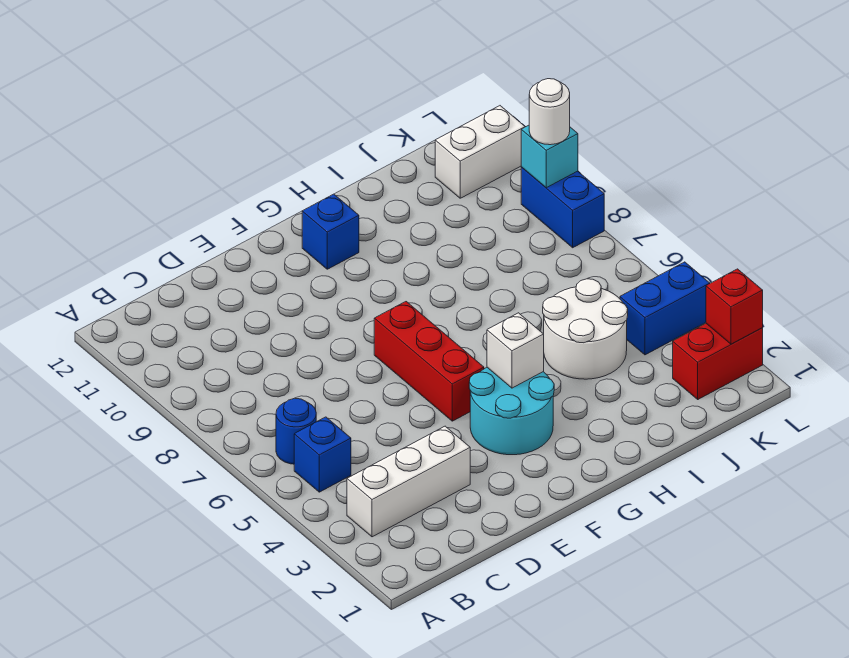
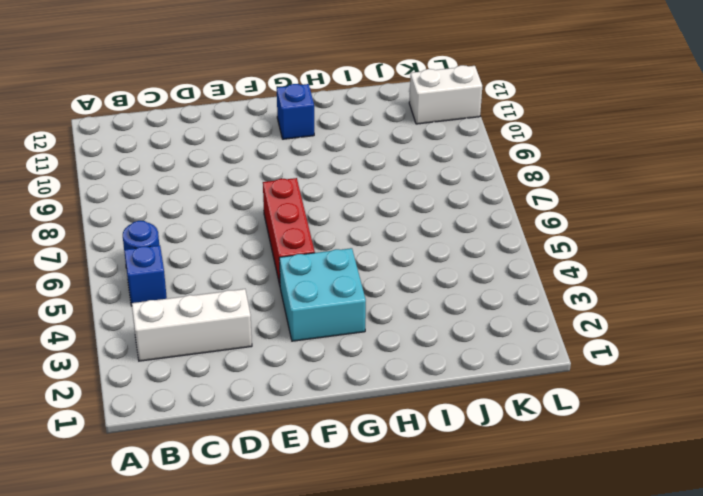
cyan 2x2 brick [279,248,366,341] -> cyan 2x2 round brick [469,368,554,455]
none -> white 2x2 round brick [543,279,628,379]
none -> red 1x2 brick [673,324,763,399]
none -> blue 1x2 brick [620,262,710,355]

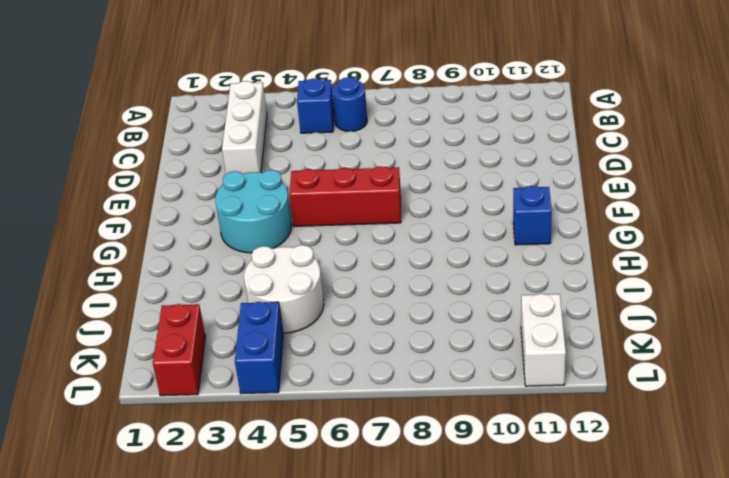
none -> blue 1x2 brick [521,167,604,248]
none -> white 1x1 brick [487,313,544,388]
none -> red 1x1 brick [706,269,763,344]

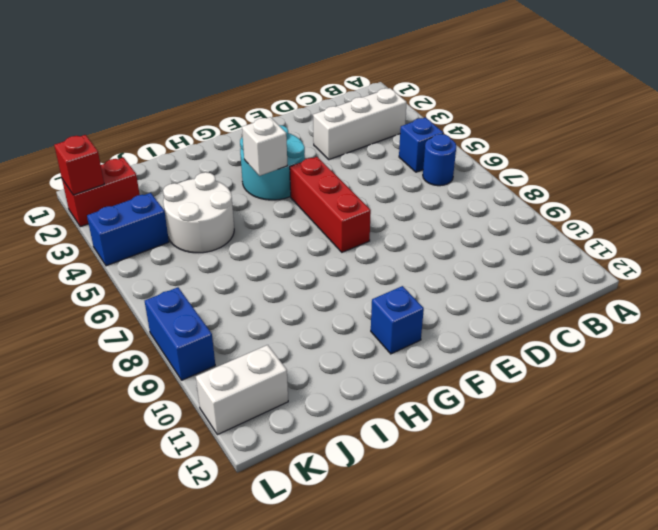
none -> cyan 1x1 brick [521,125,578,188]
none -> white 1x1 round brick [529,79,570,145]

